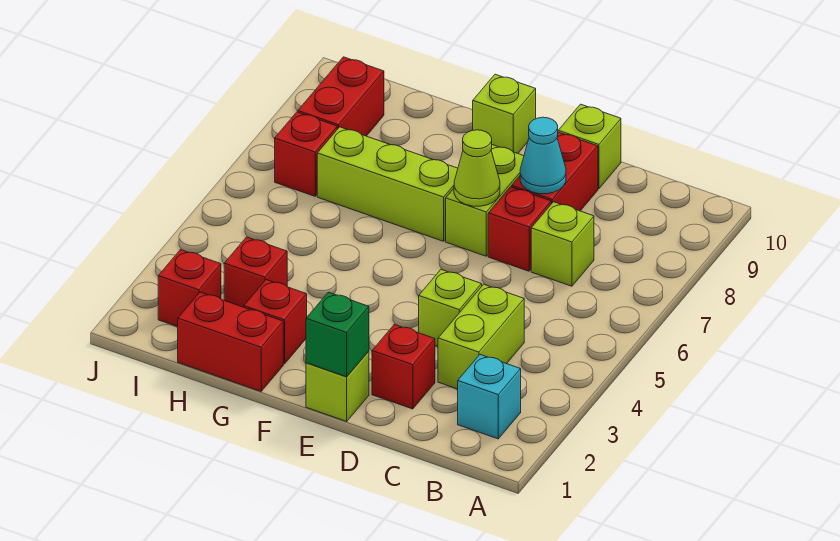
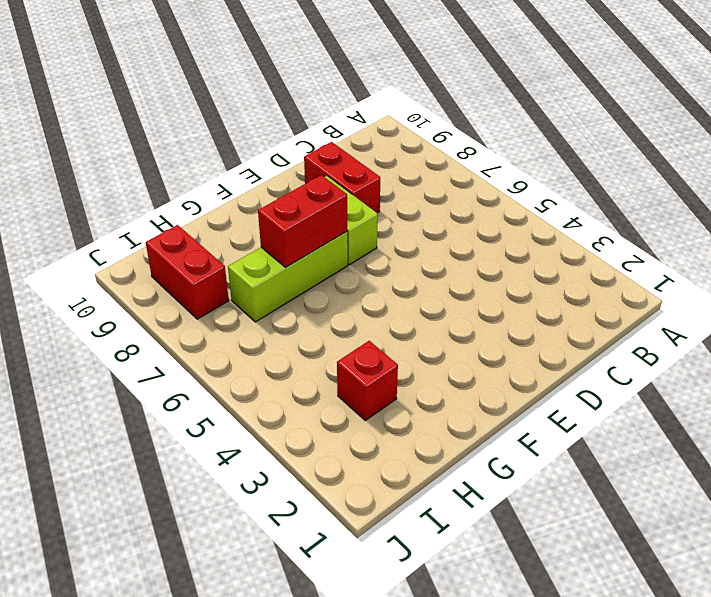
red 1x2 brick [258,175,347,267] -> red 1x2 brick moved to [178,292,283,391]
none -> cyan 1x1 brick [458,355,521,439]
none -> lime 1x2 brick [438,284,524,389]
none -> lime 1x1 brick [531,202,594,286]

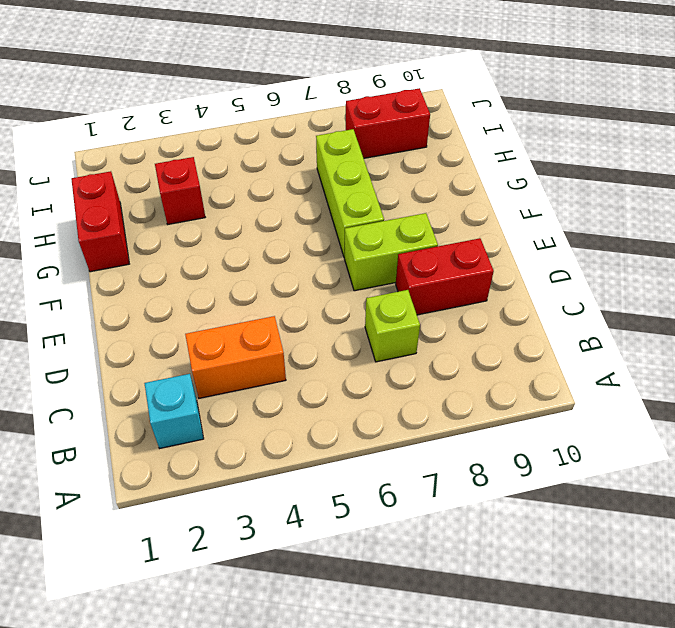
orange 1x2 brick [185,316,286,398] -> lime 1x2 brick [438,284,524,389]
none -> red 1x1 brick [372,324,435,409]
none -> lime 1x1 brick [419,270,482,346]
none -> red 1x1 brick [488,187,551,271]

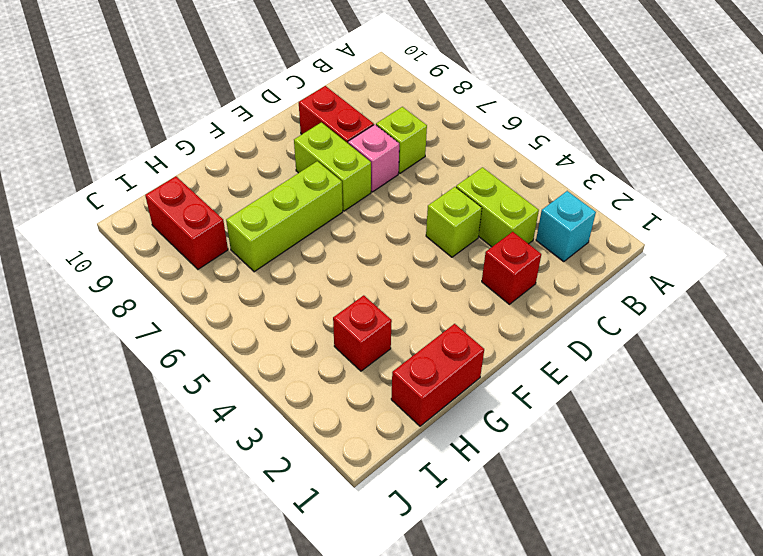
pink 1x1 brick [348,124,399,192] -> red 1x1 brick [488,187,551,271]
none -> lime 1x1 brick [558,104,621,189]
none -> lime 1x1 brick [306,351,369,421]
none -> lime 1x1 brick [473,74,536,153]

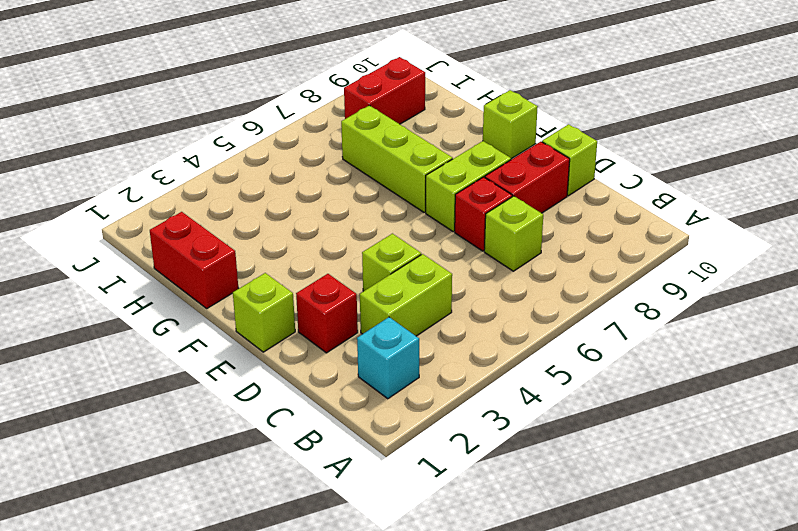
none -> red 1x1 brick [244,280,307,364]
none -> red 1x1 brick [224,237,287,307]
none -> red 1x1 brick [158,250,221,327]

